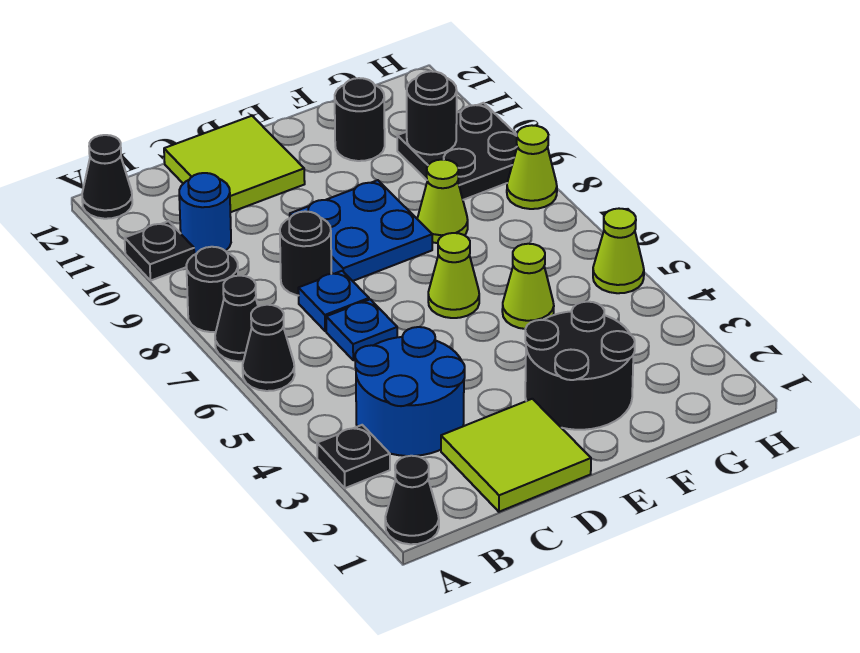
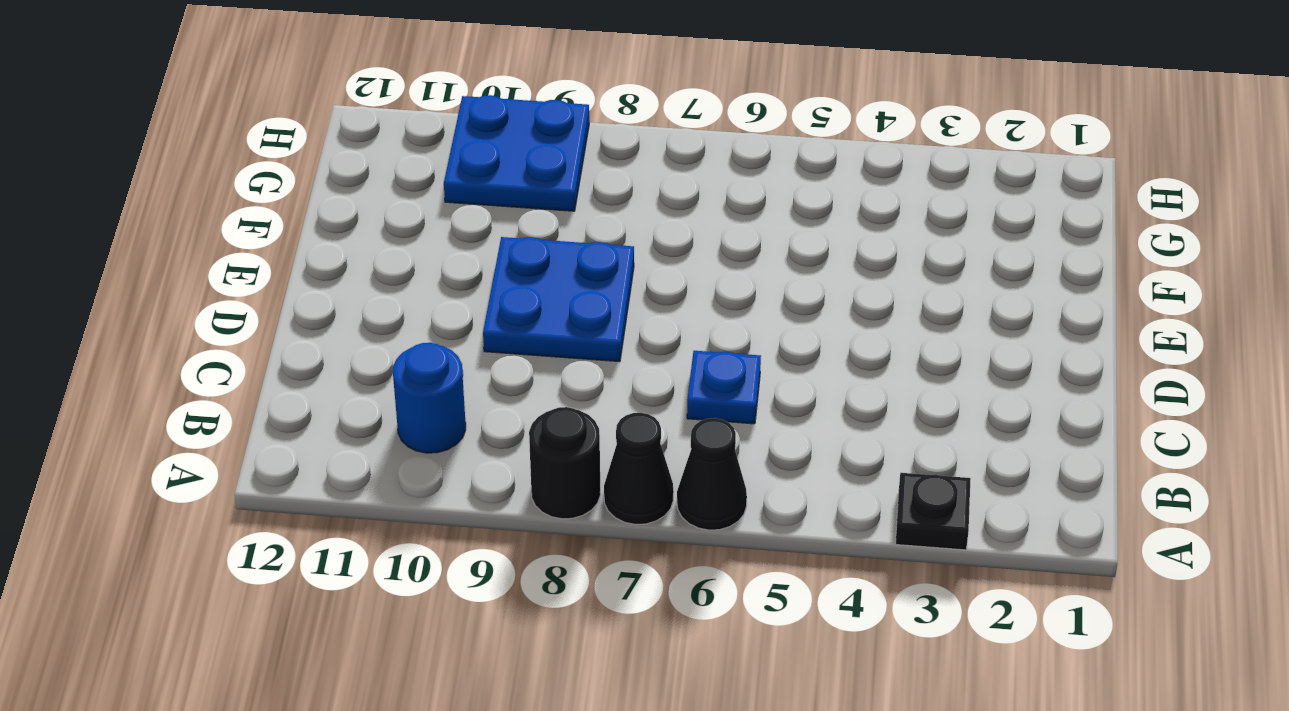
blue 2x2 plate [444,95,589,211] -> black 2x2 plate [397,103,517,200]
none -> black 1x1 cone [385,456,439,544]
none -> black 1x1 plate [125,221,194,281]
none -> black 1x1 cone [82,135,132,219]

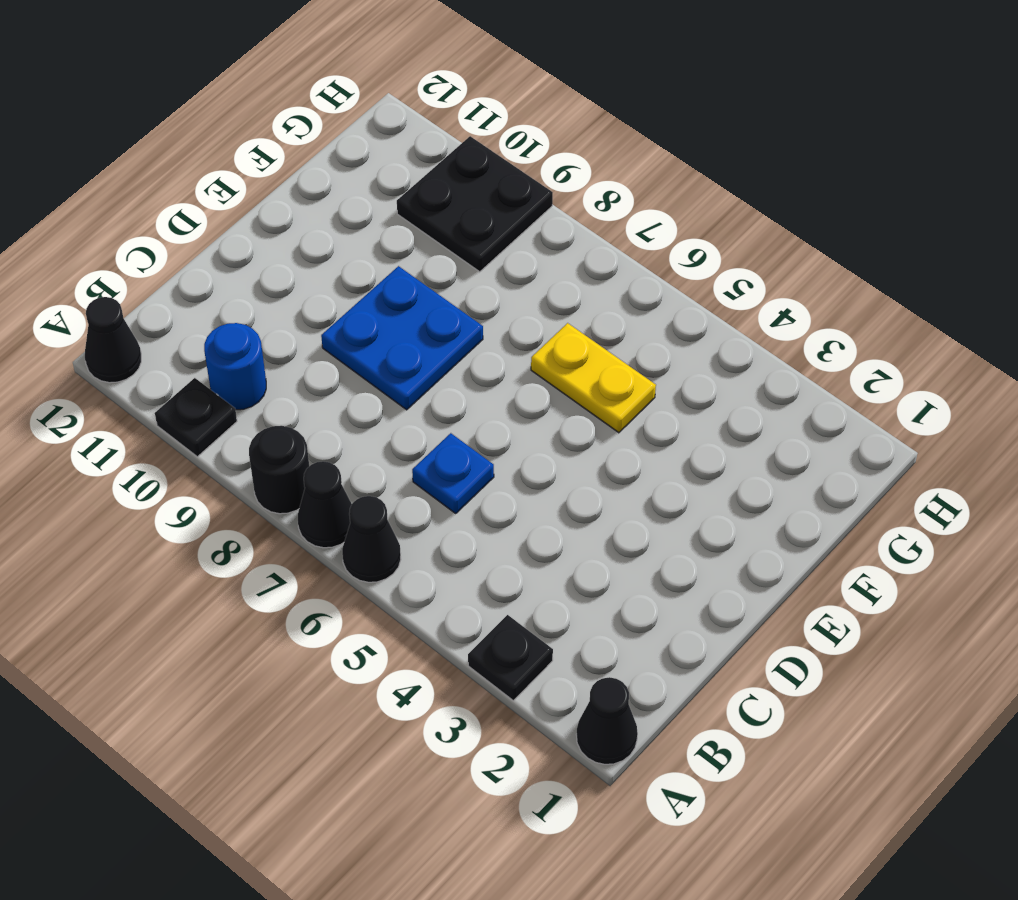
yellow 1x2 plate [531,323,656,433] -> lime 1x1 cone [502,244,554,329]
none -> blue 2x2 round brick [355,327,465,456]
none -> lime 2x2 tile [441,399,591,512]
none -> blue 1x1 plate [298,271,369,331]

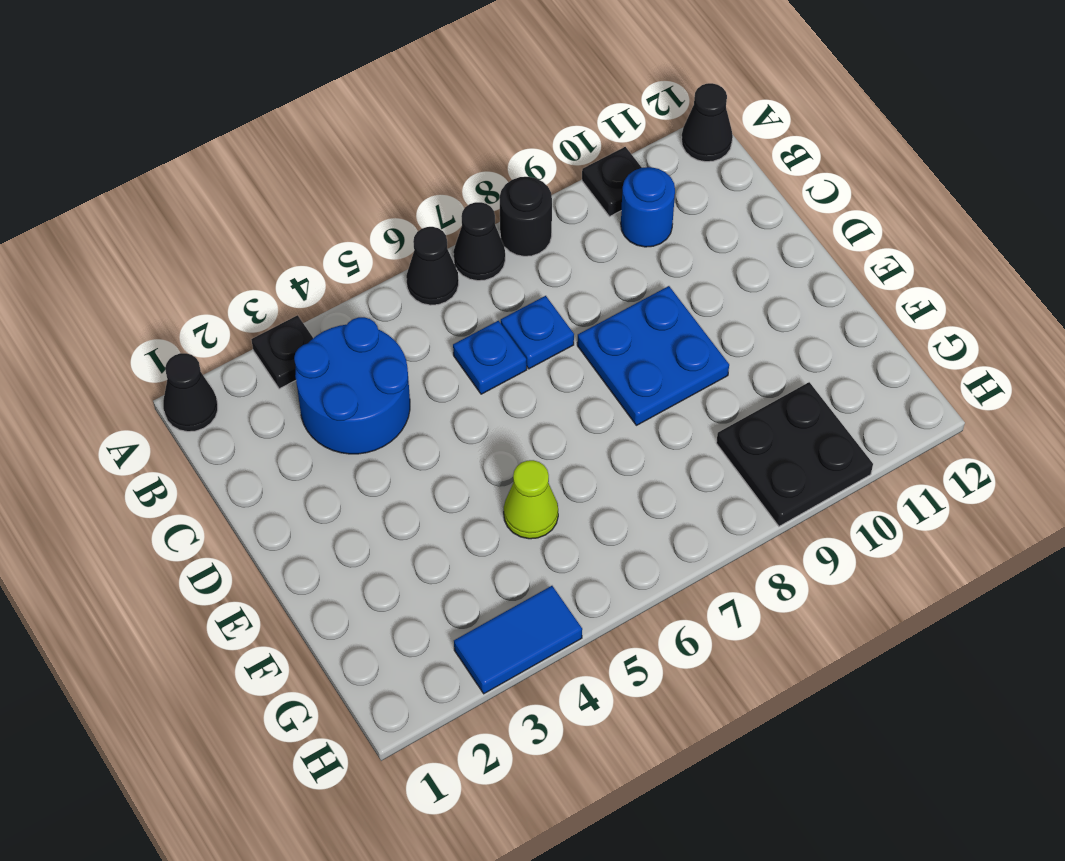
blue 1x2 tile [454,586,582,694] -> none
none -> lime 2x2 tile [441,399,591,512]
none -> black 1x1 round brick [280,211,331,296]
none -> lime 2x2 tile [164,116,305,212]

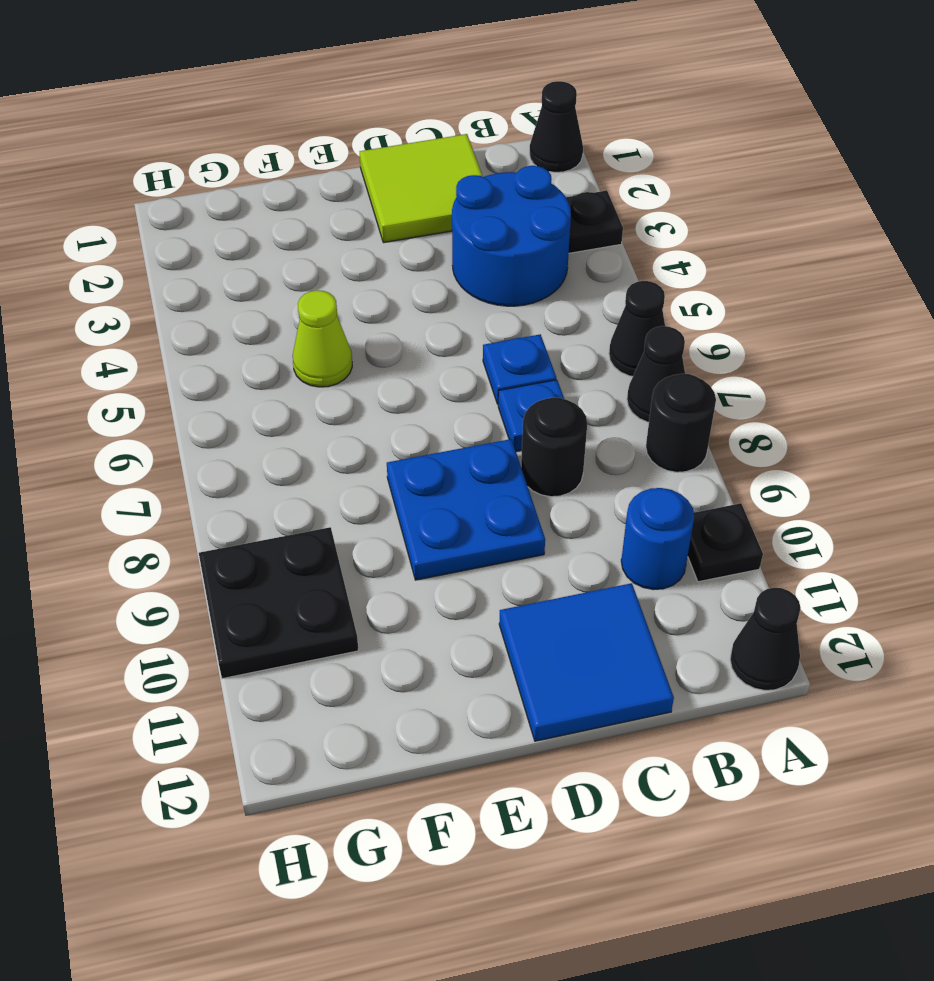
blue 2x2 tile [499,583,674,741] -> lime 2x2 tile [164,116,305,212]
none -> black 2x2 round brick [525,302,635,430]
none -> lime 1x1 cone [428,233,479,318]
none -> lime 1x1 cone [417,160,468,243]

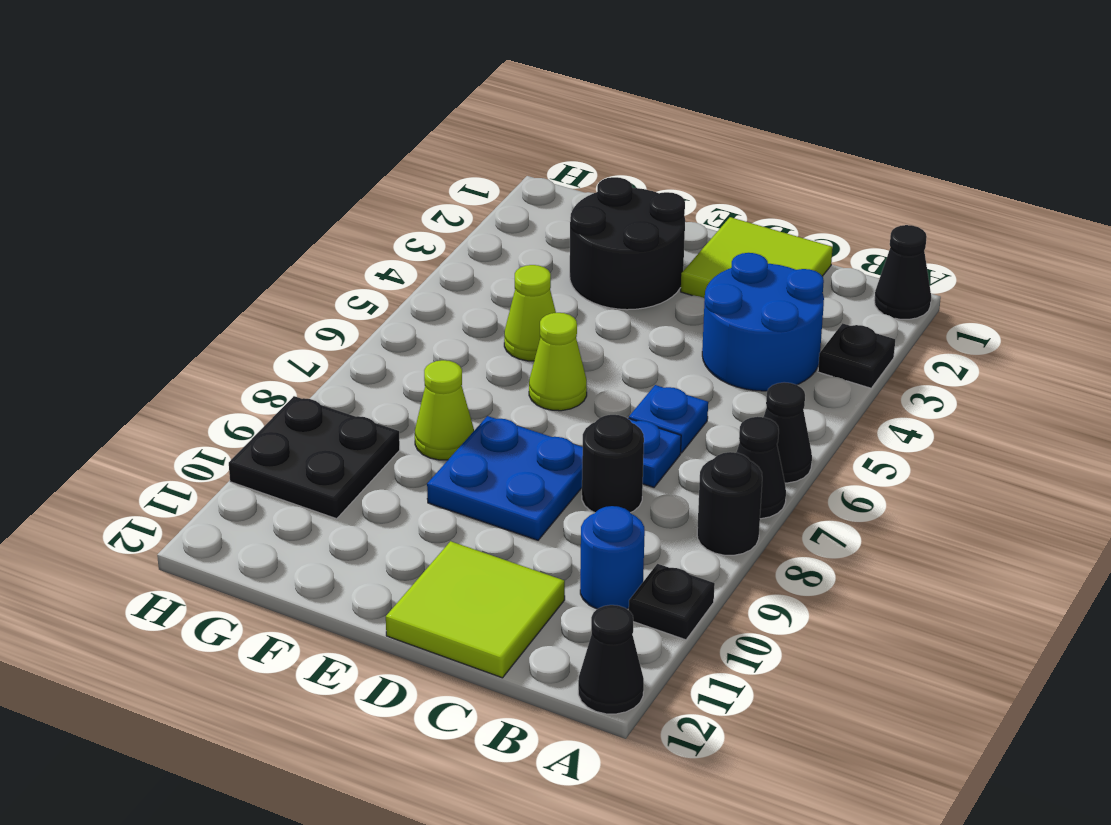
none -> black 1x1 round brick [335,78,385,161]
none -> lime 1x1 cone [593,209,644,293]
none -> lime 1x1 cone [507,125,557,209]

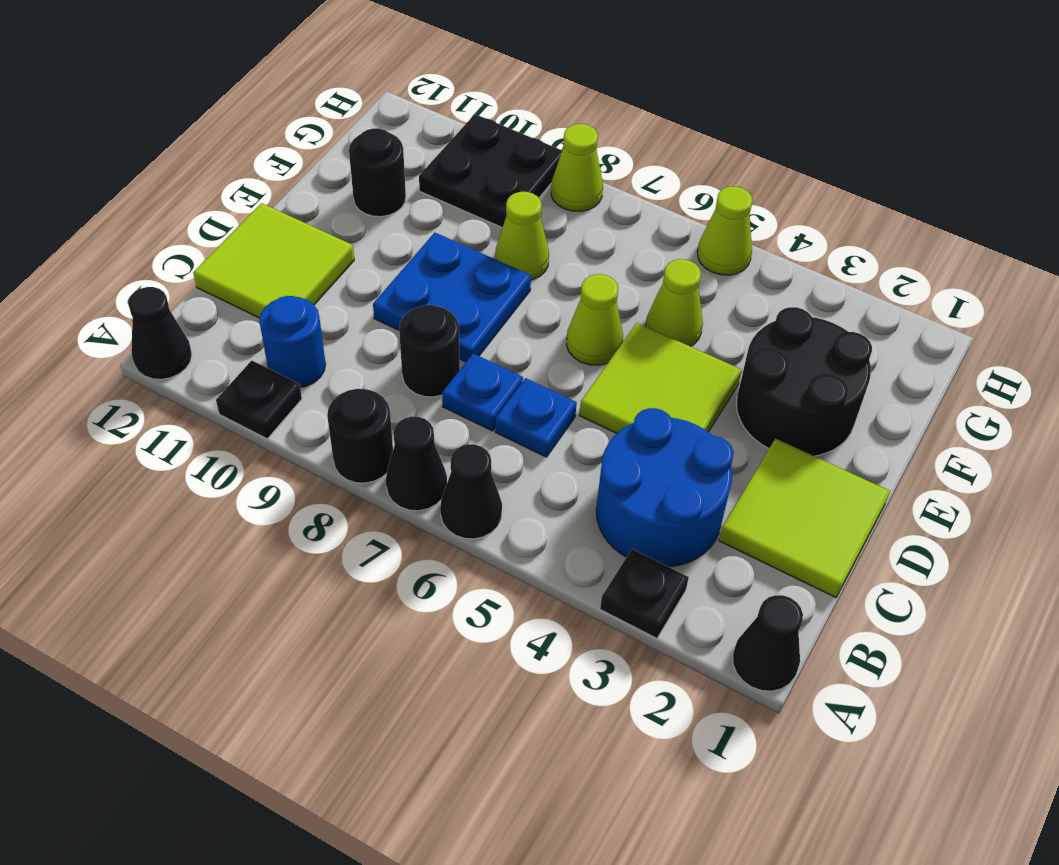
lime 2x2 tile [579,323,742,433] -> none
none -> black 1x1 round brick [407,71,457,155]

